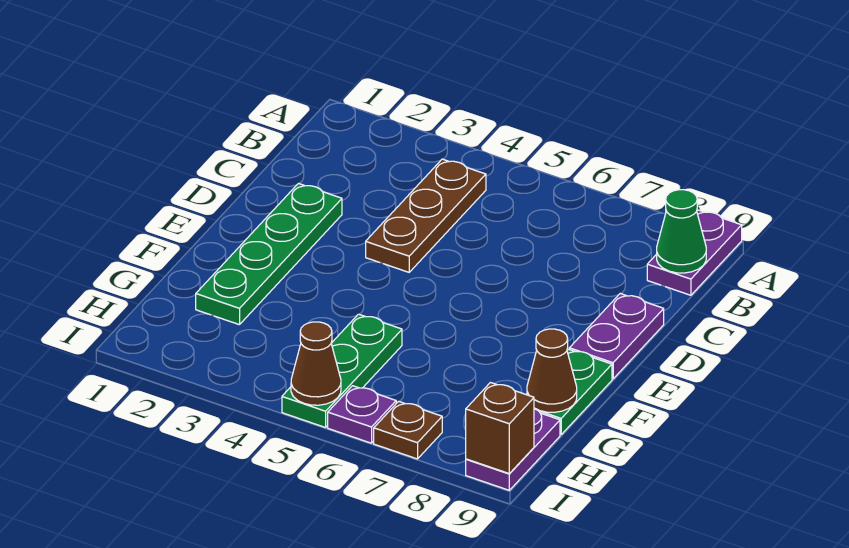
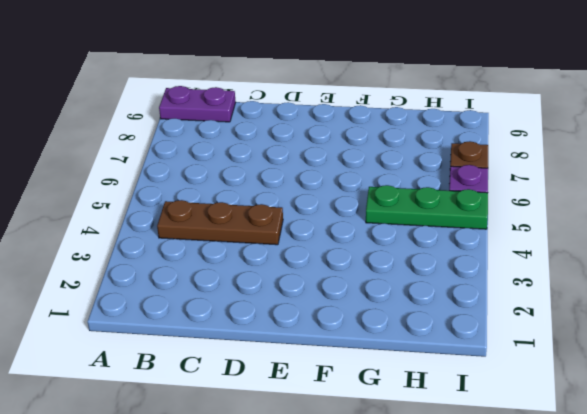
none -> green 1x4 plate [196,184,342,325]
none -> purple 1x2 plate [569,294,664,379]
none -> green 1x2 plate [526,349,612,435]

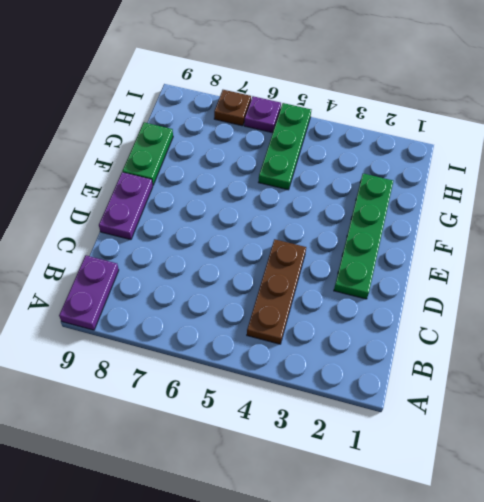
none -> purple 1x2 plate [466,409,560,490]
none -> green 1x1 cone [657,190,706,273]
none -> brown 1x1 cone [527,329,577,412]

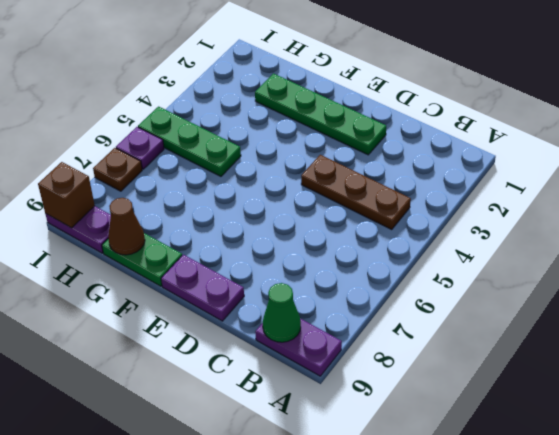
none -> brown 1x1 cone [291,322,341,405]

